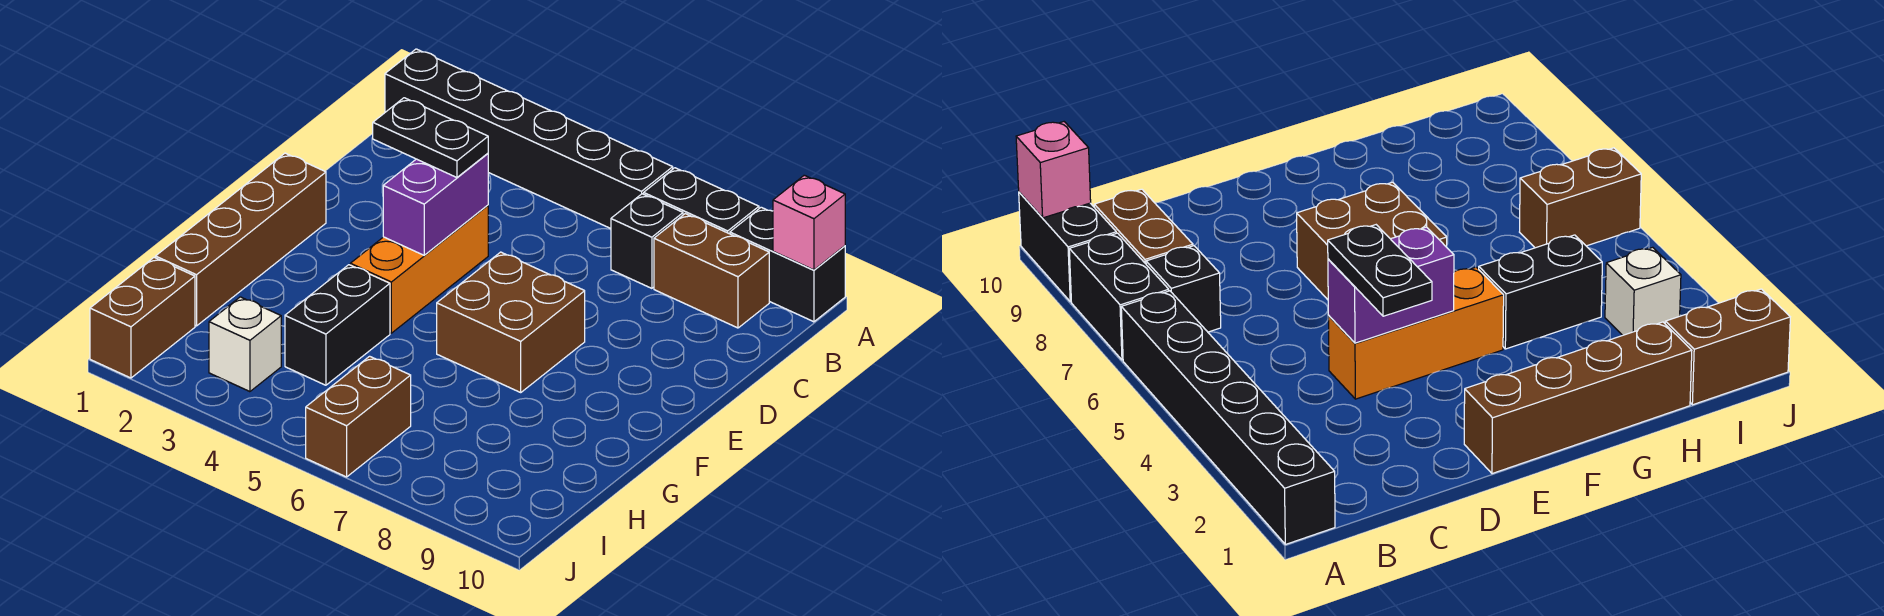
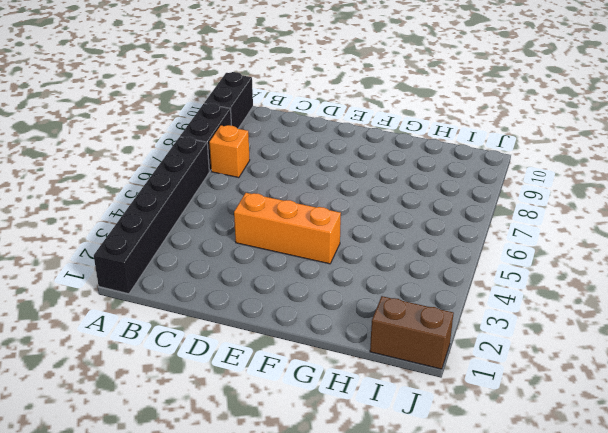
orange 1x1 brick [209,125,250,178] -> black 1x1 brick [611,194,683,288]
none -> brown 1x2 brick [654,214,769,328]
none -> brown 1x4 brick [156,153,326,326]
none -> brown 2x2 brick [437,252,585,392]

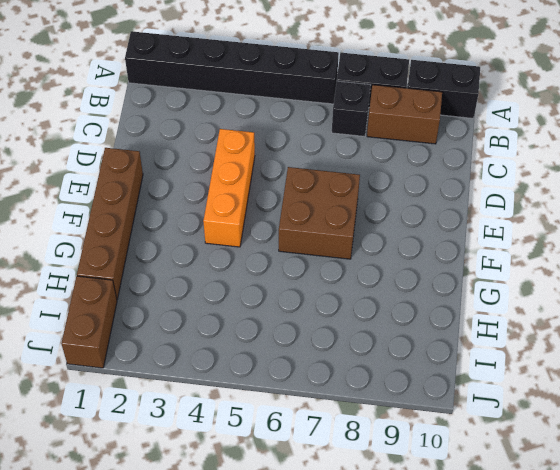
none -> black 1x2 brick [285,265,390,385]
none -> white 1x1 brick [209,297,281,392]
none -> brown 1x2 brick [306,356,411,477]

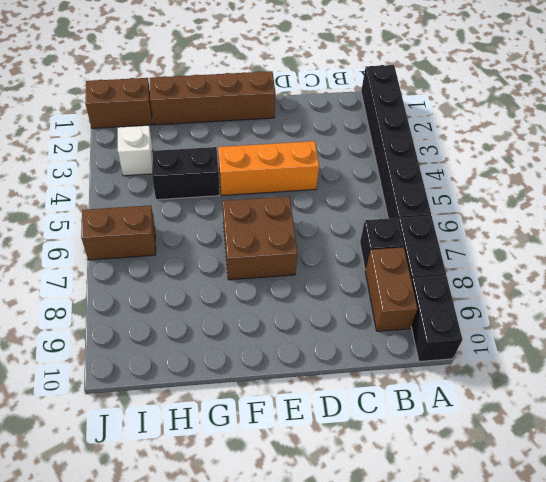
none -> pink 1x1 brick [773,175,845,270]
none -> purple 1x2 brick [383,153,488,255]
none -> black 1x2 plate [373,98,488,177]

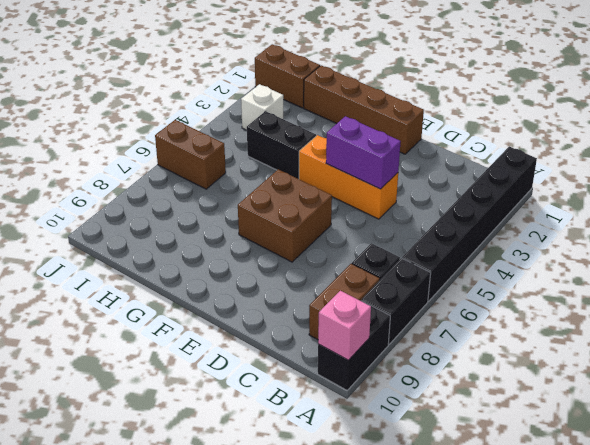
none -> black 1x2 plate [373,98,488,177]

